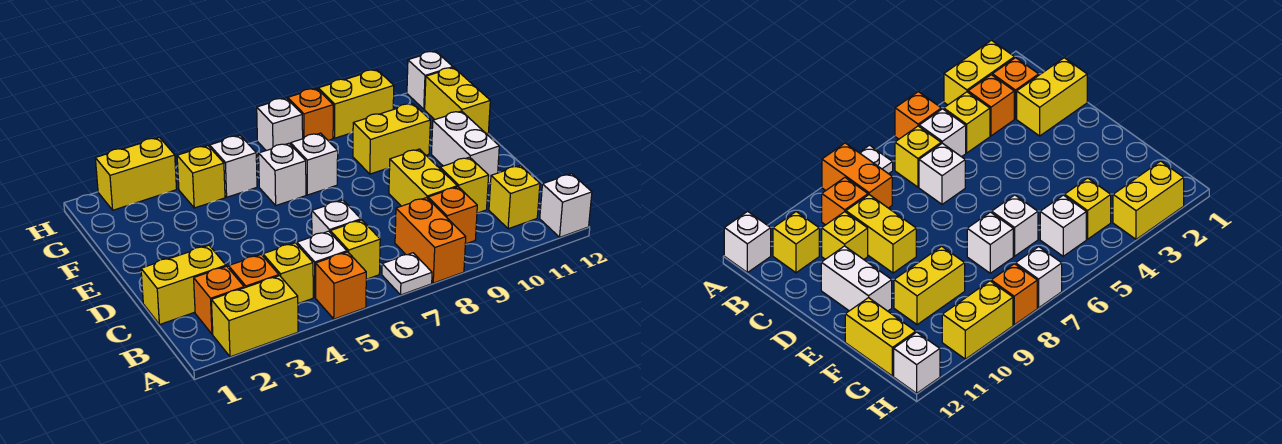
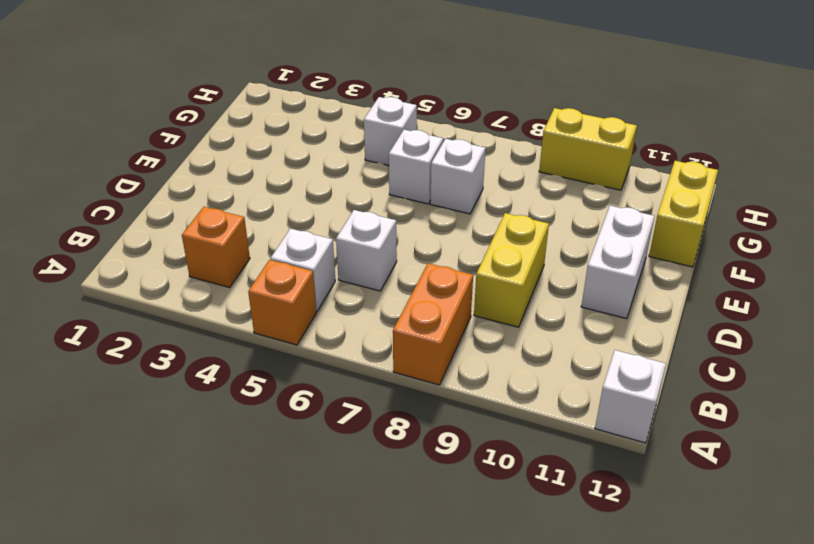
none -> yellow 1x2 brick [211,276,298,357]
none -> white 1x1 plate [382,253,432,295]
none -> orange 1x1 brick [194,266,244,334]

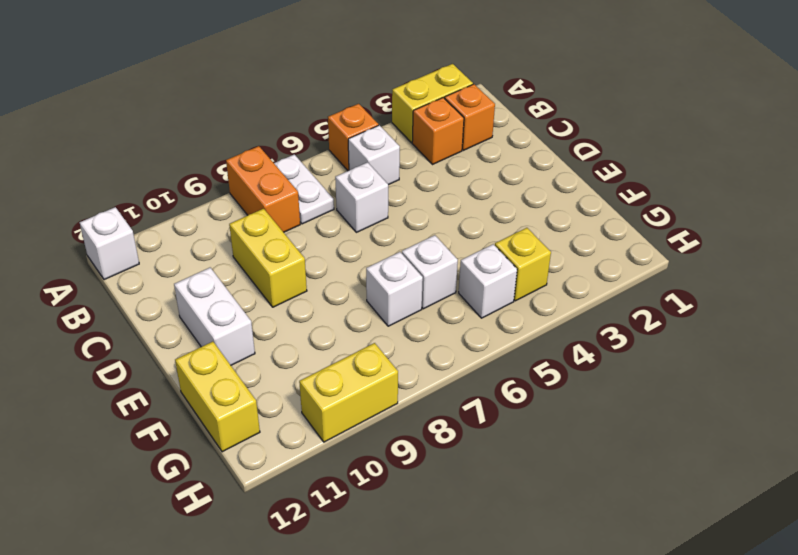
white 1x2 plate [274,154,334,224] -> white 1x1 plate [382,253,432,295]
none -> yellow 1x1 brick [263,243,313,304]
none -> yellow 1x1 brick [330,220,380,279]
none -> orange 1x1 brick [428,187,477,244]

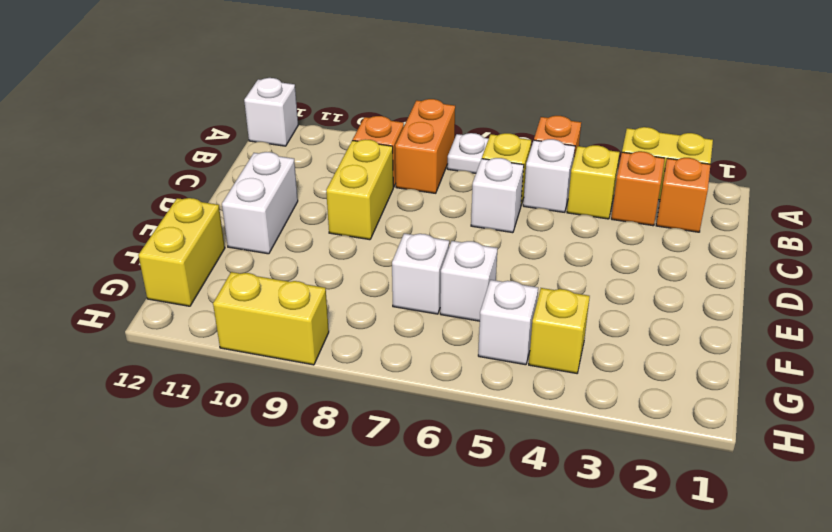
none -> yellow 1x1 brick [489,165,540,229]
none -> yellow 1x2 brick [141,245,226,325]
none -> yellow 1x1 brick [440,157,489,213]

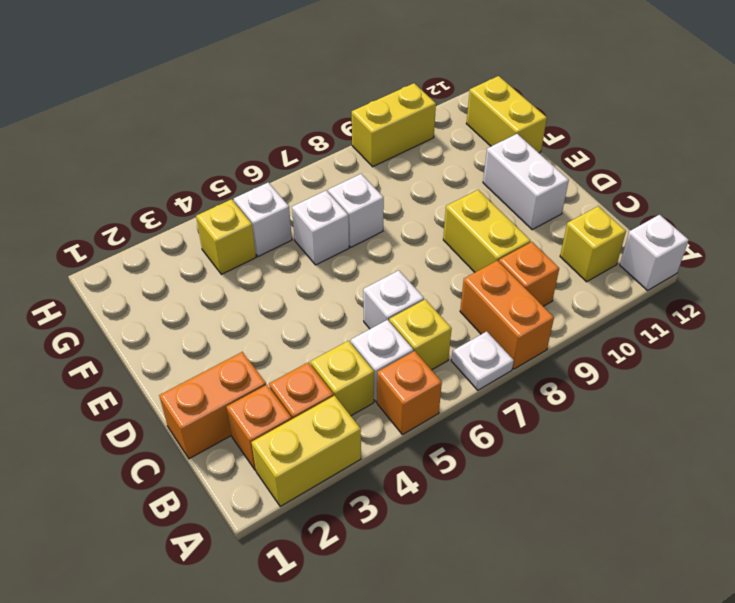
orange 1x2 brick [159,352,266,459] -> yellow 1x2 brick [141,245,226,325]
none -> yellow 1x1 brick [440,157,489,213]
none -> yellow 1x2 brick [353,103,430,174]
none -> yellow 1x2 brick [95,138,177,210]

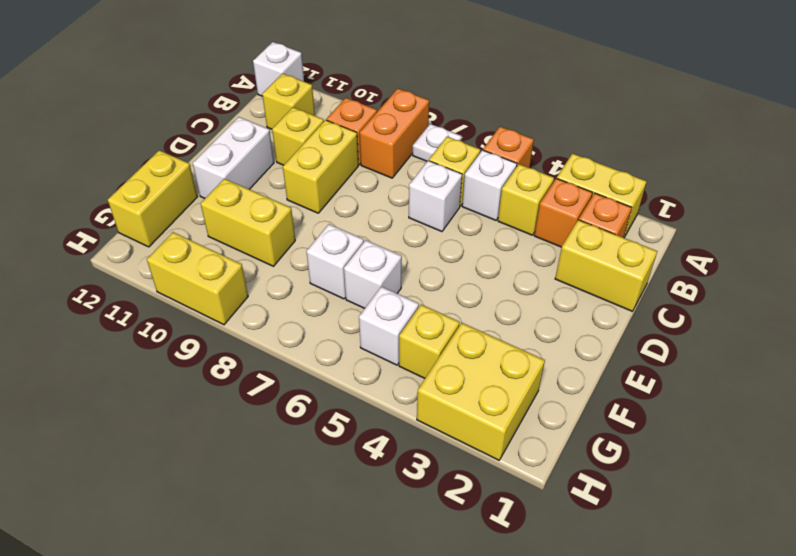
yellow 2x2 brick [417,323,545,460] -> yellow 1x2 brick [95,138,177,210]
none -> white 1x1 brick [257,98,303,151]
none -> orange 1x1 brick [288,88,333,140]
none -> white 1x1 brick [407,51,453,109]

